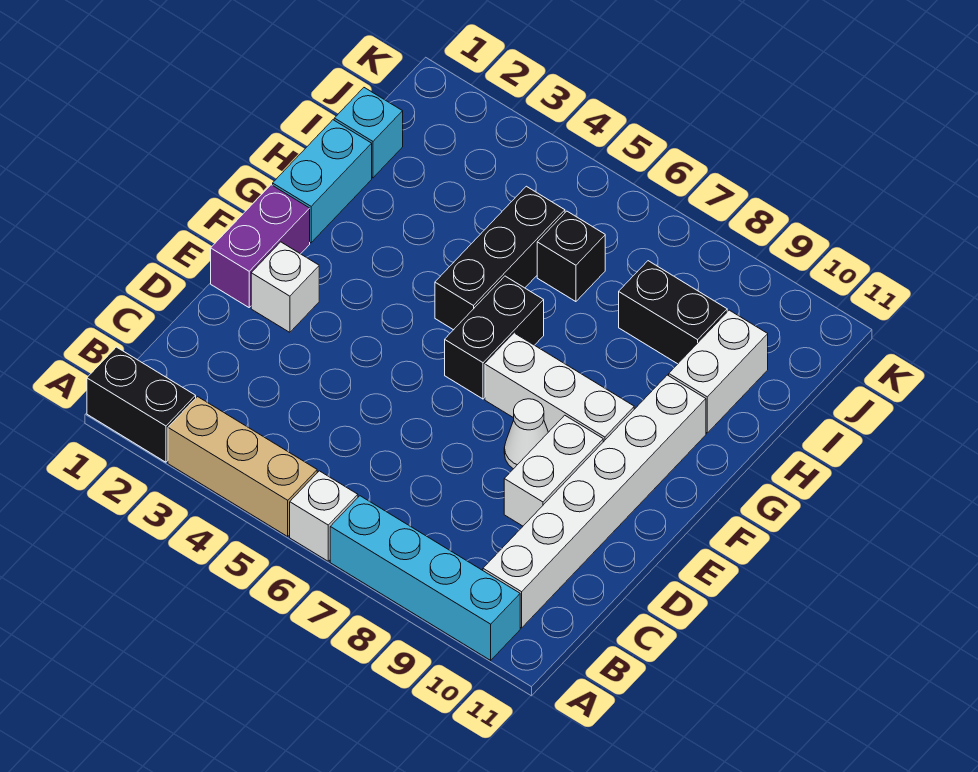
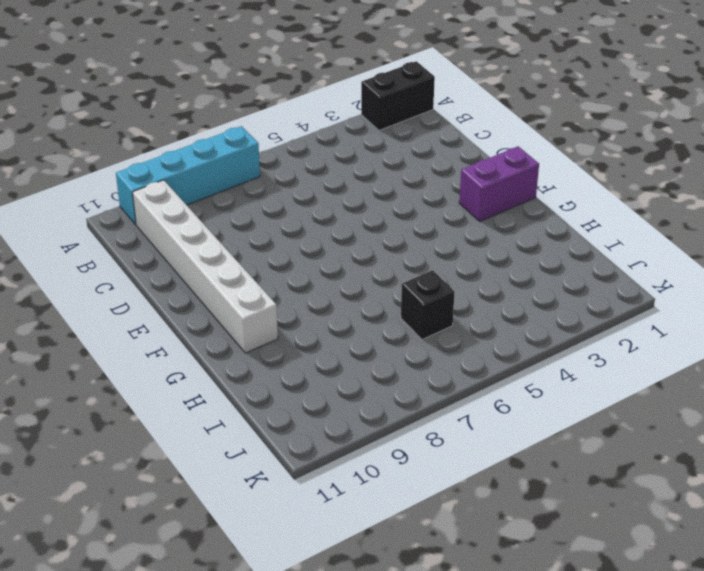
purple 1x2 brick [459,146,539,221] -> purple 1x2 brick turned to [211,185,310,307]
none -> tan 1x3 brick [168,397,317,536]
none -> white 1x1 brick [290,471,358,561]
none -> white 1x2 brick [504,415,603,526]

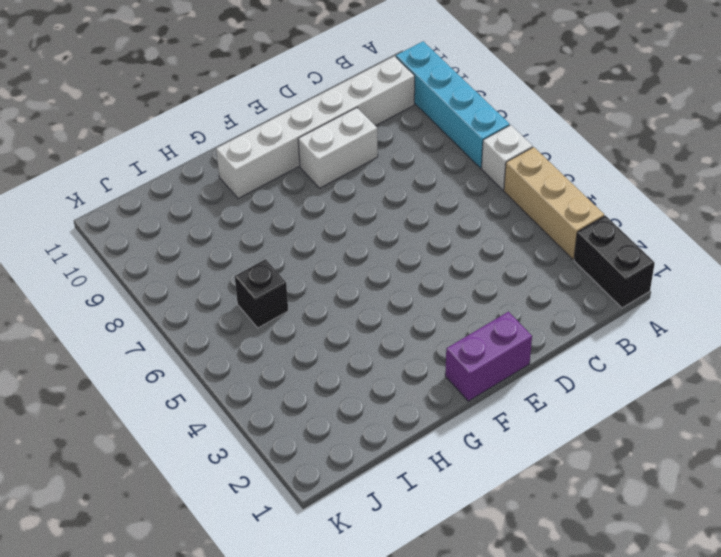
none -> white 1x1 brick [251,242,319,332]
none -> white 1x1 cone [504,399,548,469]
none -> black 1x2 brick [445,276,544,399]

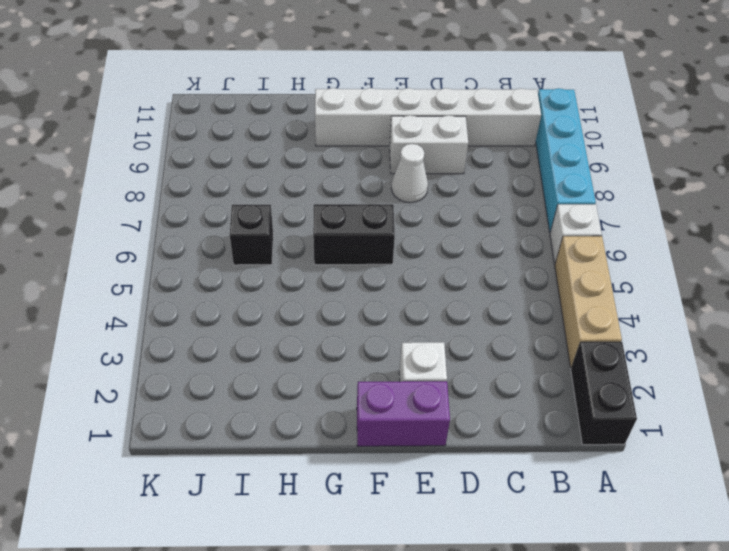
none -> white 1x3 brick [485,333,634,442]
none -> cyan 1x2 brick [273,120,372,243]
none -> black 1x3 brick [435,186,565,330]

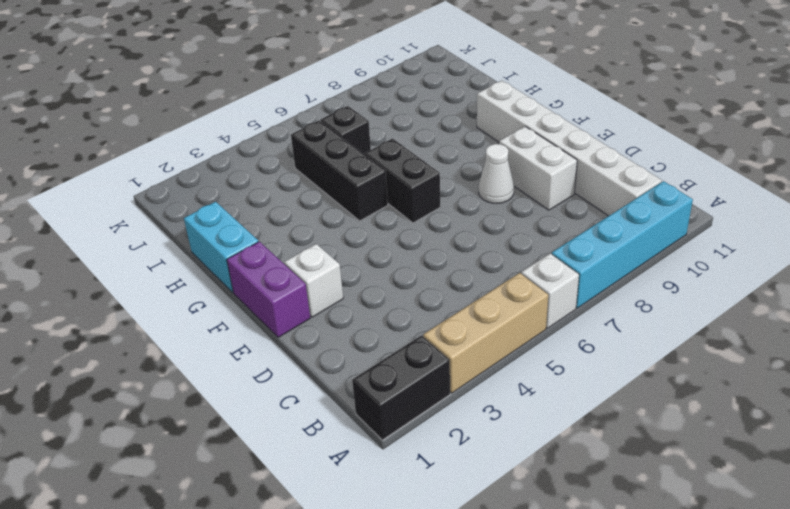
none -> white 1x3 brick [485,333,634,442]
none -> white 1x2 brick [669,310,768,433]
none -> cyan 1x1 brick [334,88,403,178]

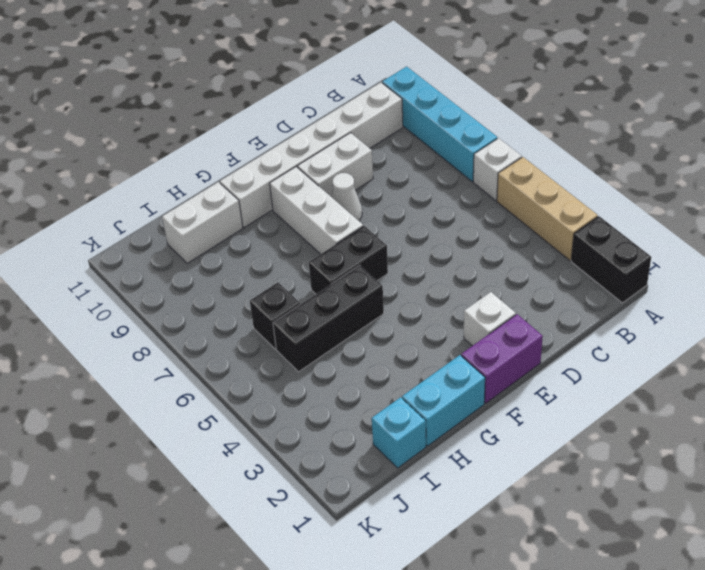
none -> black 1x2 brick [619,261,727,364]

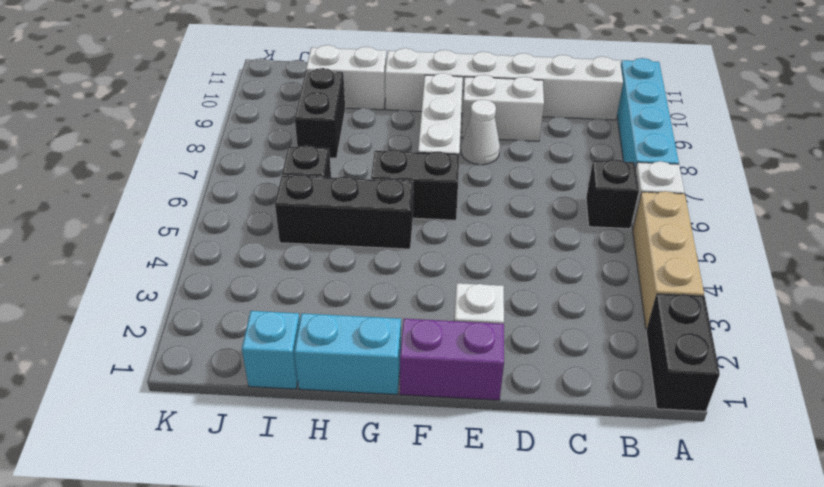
black 1x1 brick [586,159,639,229] -> none

